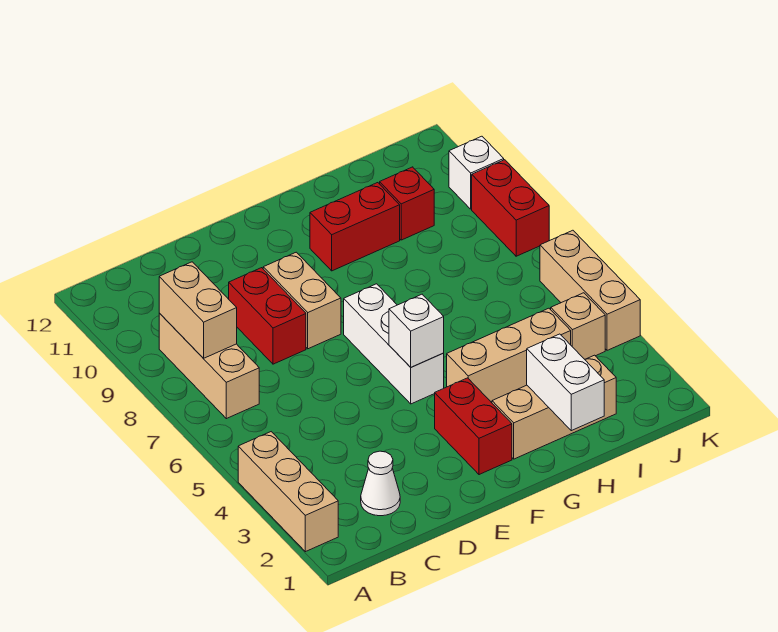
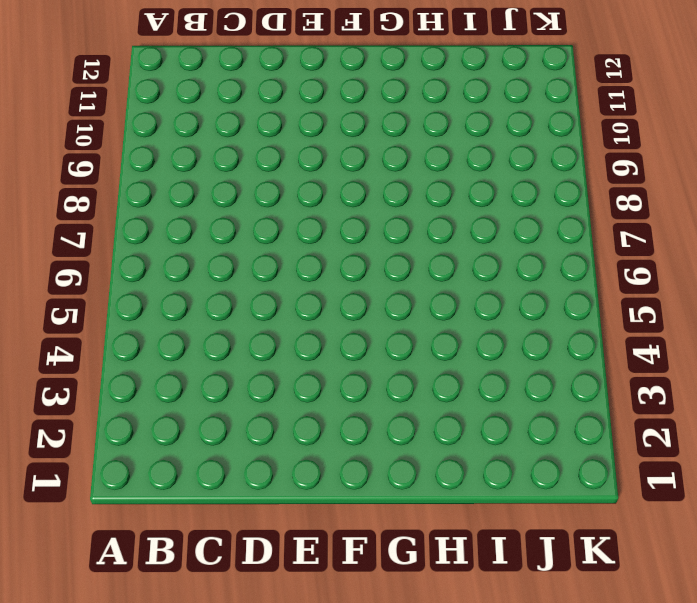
none -> tan 1x3 brick [238,432,338,552]
none -> tan 1x3 brick [159,313,259,419]
none -> white 1x1 cone [361,451,400,516]

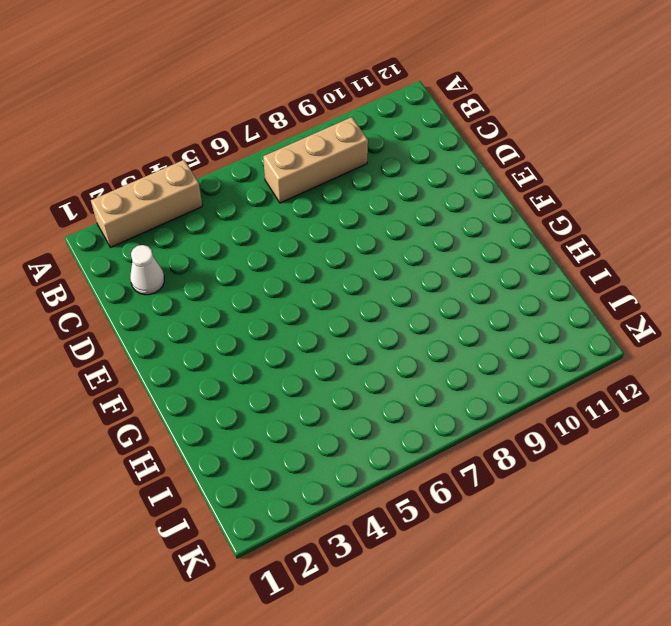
none -> red 1x2 brick [229,268,306,364]
none -> tan 1x2 brick [263,252,341,349]
none -> red 1x2 brick [435,378,512,475]

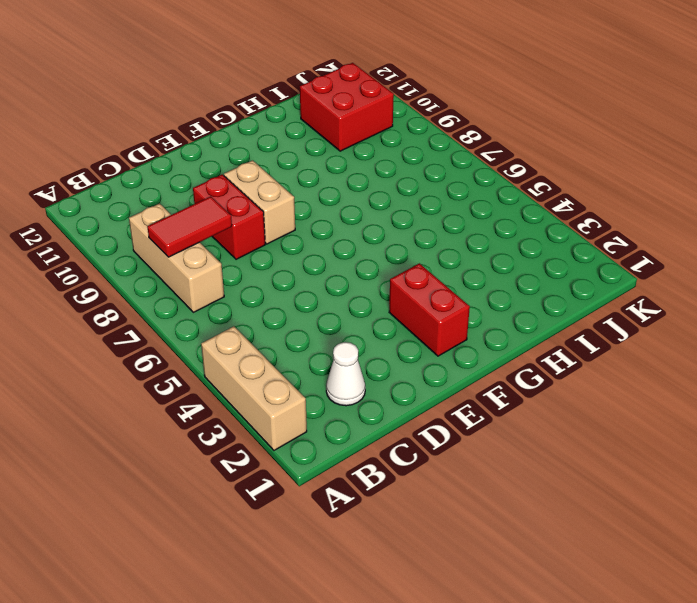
red 1x2 tile [147,197,232,257] -> tan 1x2 brick [159,262,237,358]
red 2x2 brick [300,63,394,151] -> red 1x1 brick [380,167,434,240]
none -> white 1x3 brick [344,284,444,404]
none -> tan 1x3 brick [492,355,616,459]
none -> tan 1x3 brick [447,308,571,402]

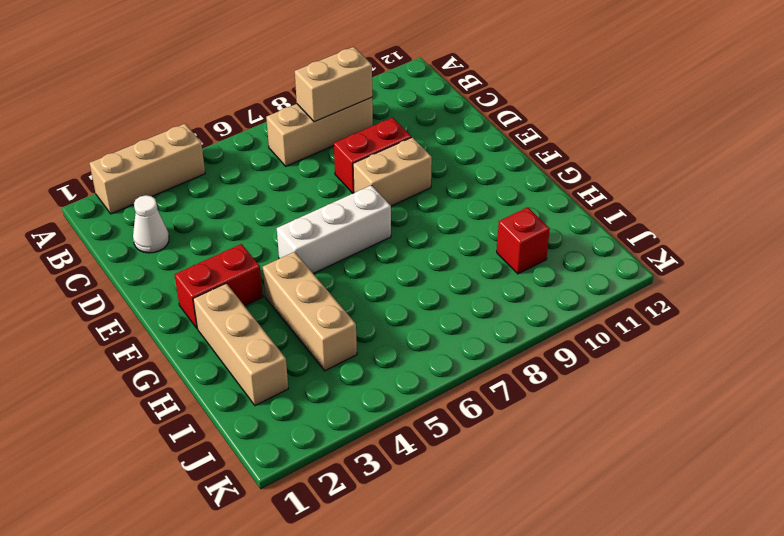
none -> red 1x2 brick [310,183,400,271]
none -> tan 1x1 brick [551,293,605,359]
none -> tan 1x3 brick [540,230,640,350]

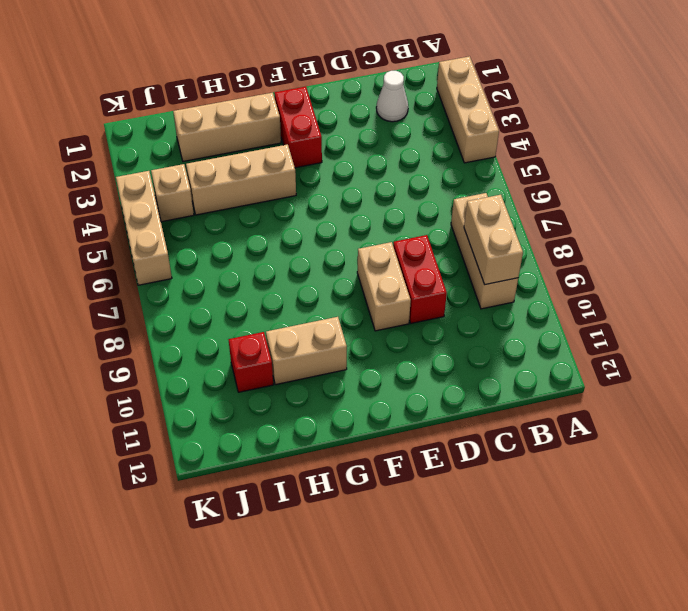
tan 1x2 brick [266,317,347,385] -> red 1x2 brick [310,183,400,271]
none -> white 1x3 brick [344,284,444,404]
none -> red 1x2 brick [472,160,549,256]
none -> white 1x1 brick [449,136,504,209]

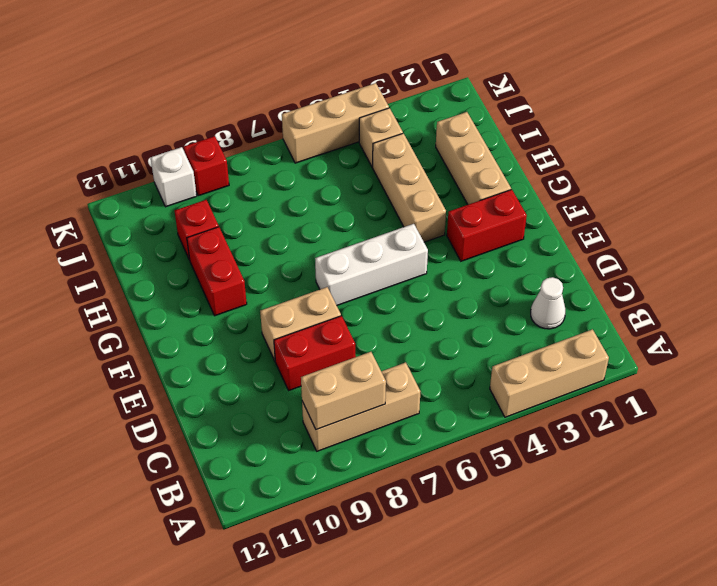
red 1x1 brick [184,136,229,196] -> red 1x2 brick [472,160,549,256]
none -> white 1x1 brick [389,294,444,367]
none -> white 1x2 brick [527,334,604,431]

